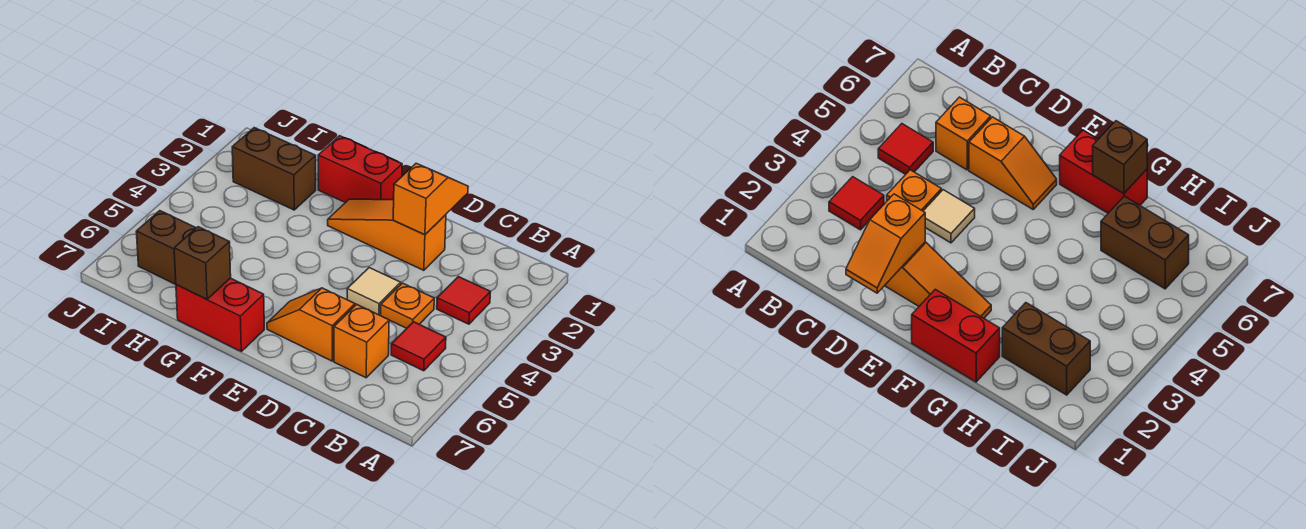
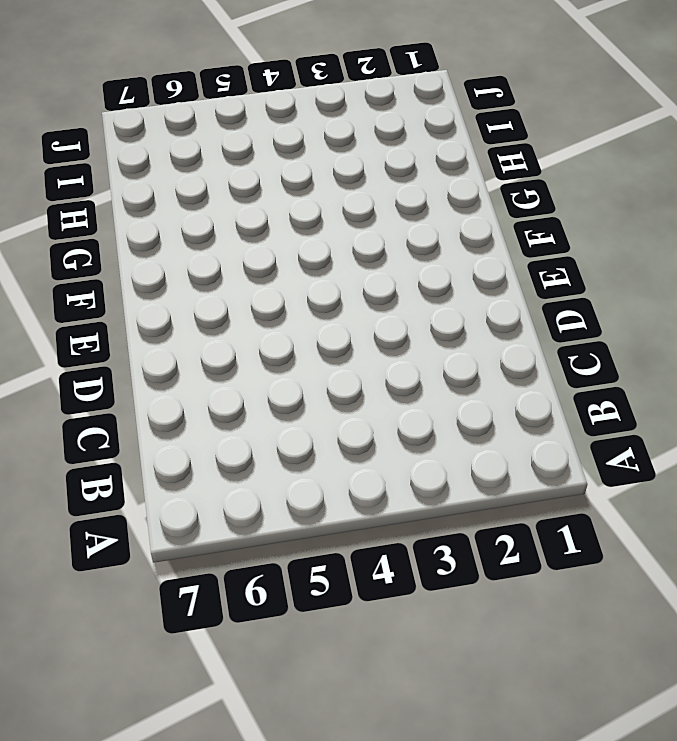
none -> red 1x1 tile [437,277,491,324]
none -> red 1x1 tile [391,322,446,371]
none -> orange 1x1 plate [380,283,434,328]

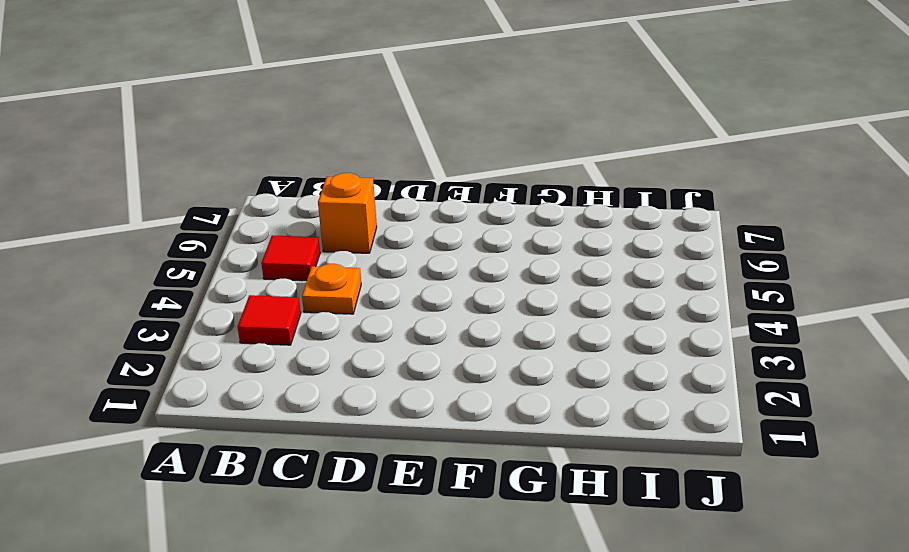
none -> orange 1x3 slope [328,199,446,270]
none -> tan 1x1 tile [347,268,401,315]
none -> orange 1x2 slope [267,288,355,361]

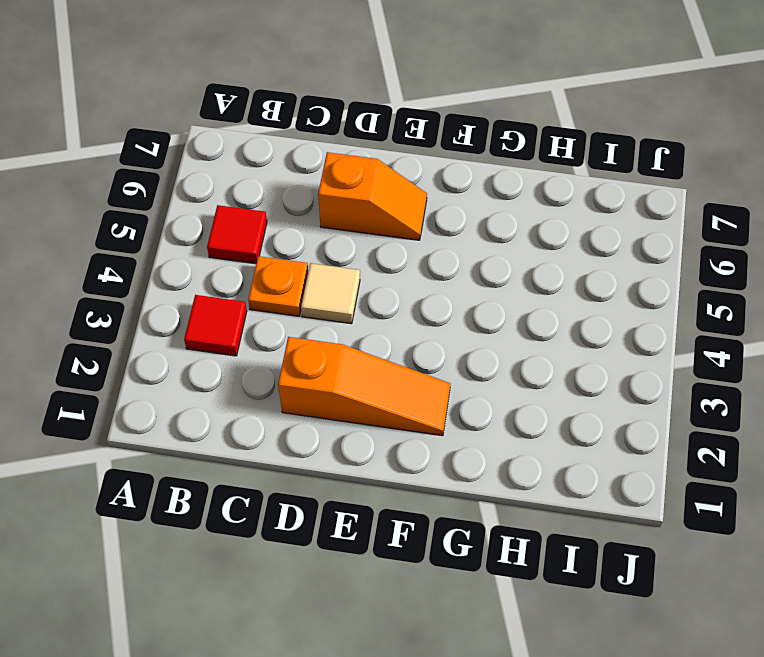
none -> orange 1x1 brick [334,305,389,378]
none -> red 1x2 brick [318,136,402,203]
none -> red 1x2 brick [176,278,264,351]

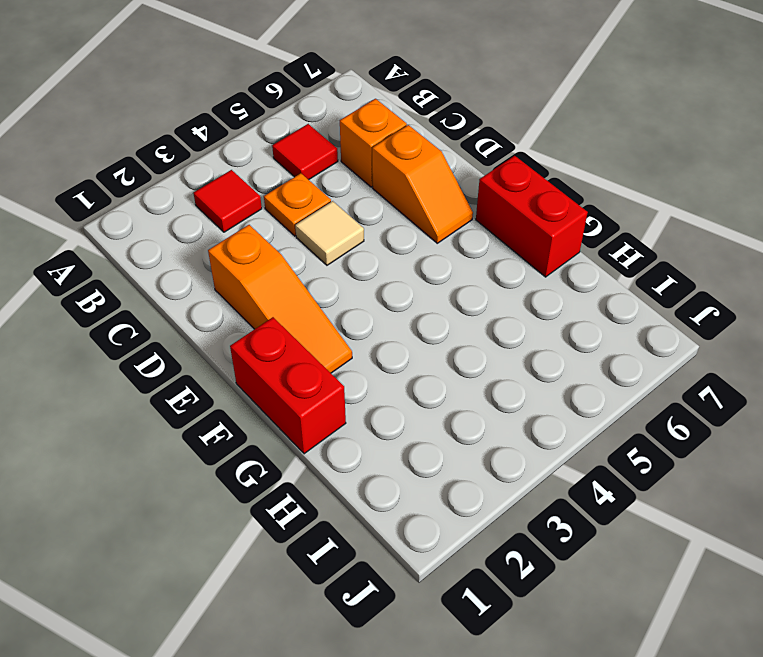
none -> brown 1x2 brick [232,128,316,210]
none -> brown 1x2 brick [136,211,196,285]
none -> orange 1x2 slope [393,163,468,235]

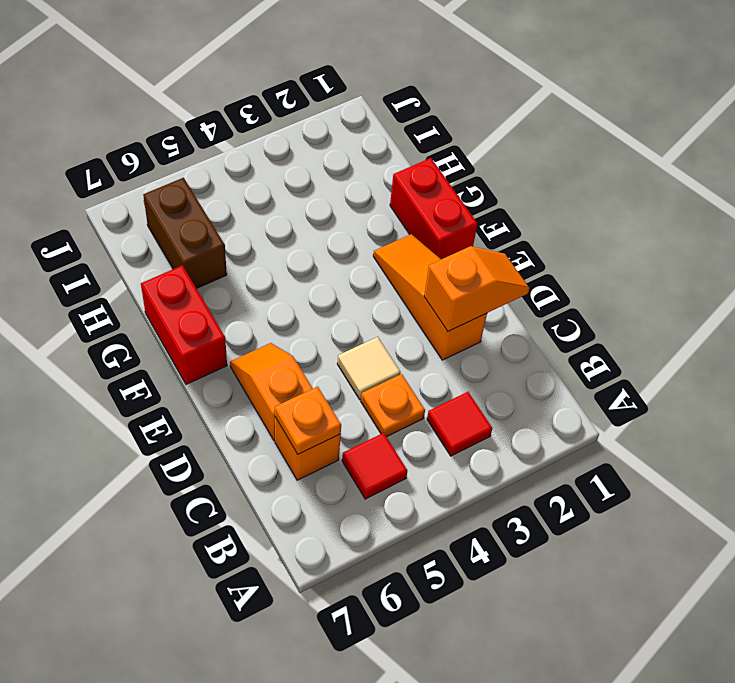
orange 1x1 plate [275,387,341,454] -> none
none -> brown 1x2 brick [232,128,316,210]
none -> brown 1x1 brick [174,227,231,299]

